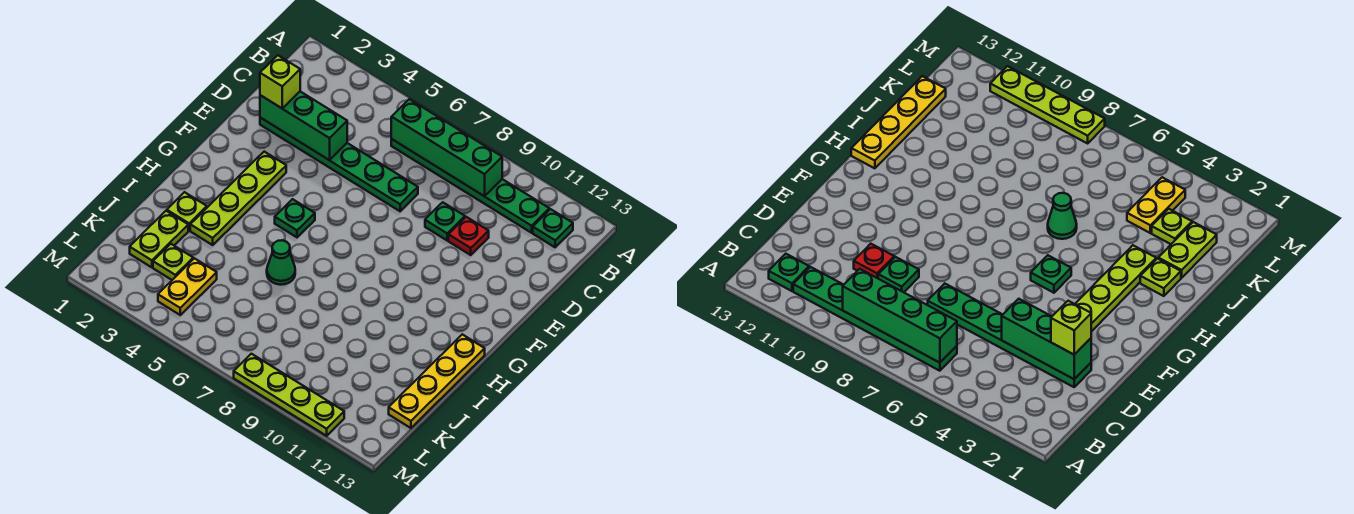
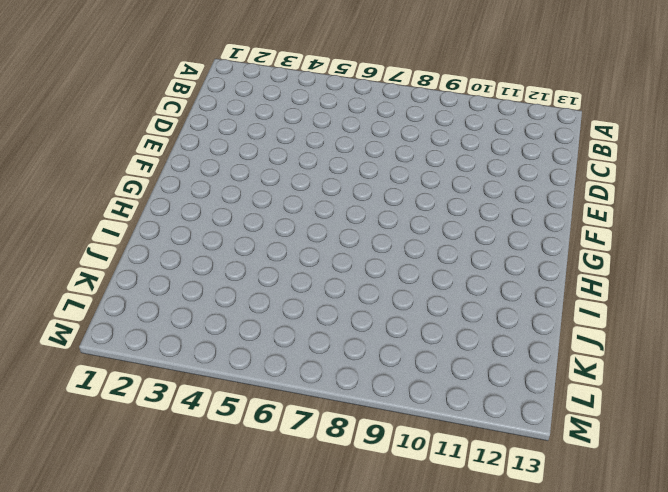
none -> green 1x6 plate [391,139,549,233]
none -> green 1x1 plate [533,209,573,247]
none -> green 1x6 plate [260,118,418,211]

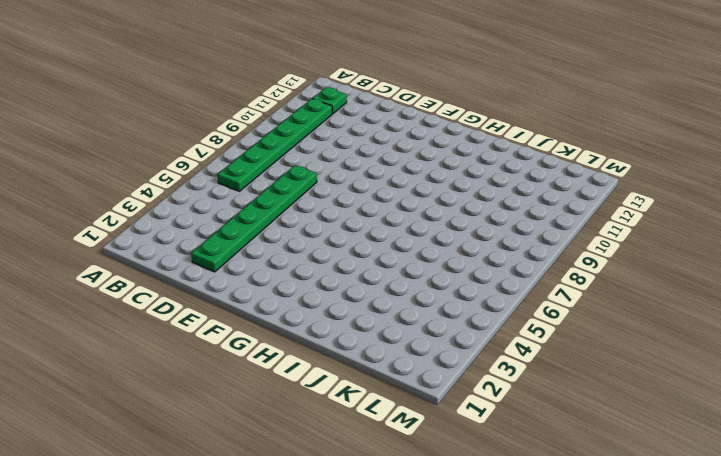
none -> green 1x1 plate [425,202,465,240]
none -> red 1x1 plate [448,217,489,255]
none -> lime 1x4 plate [190,152,286,245]

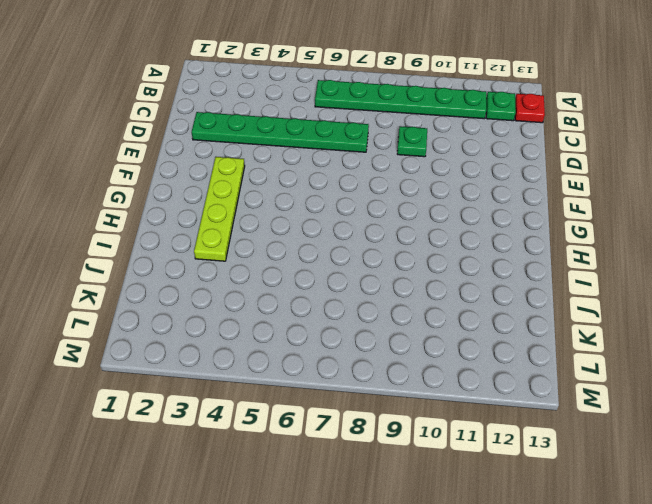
red 1x1 plate [515,94,545,123] -> red 1x1 plate moved to [448,217,489,255]
none -> green 1x1 plate [275,199,315,237]
none -> yellow 1x4 plate [389,334,485,428]
none -> lime 1x1 plate [167,192,207,230]

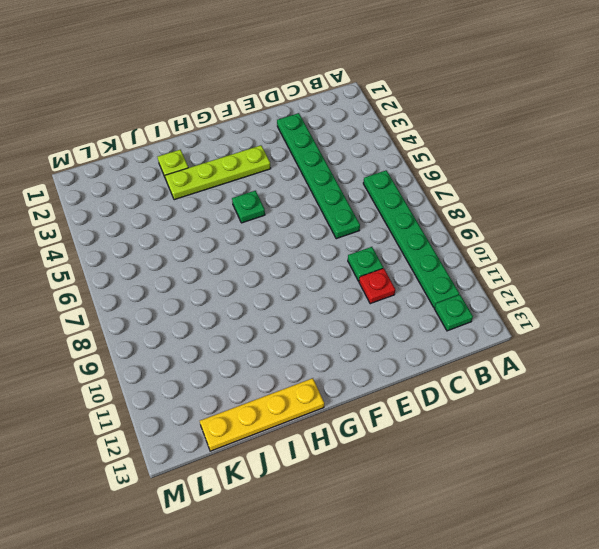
none -> green 1x1 cone [267,240,295,285]
none -> lime 1x2 plate [130,211,188,267]
none -> lime 1x1 plate [153,244,193,280]

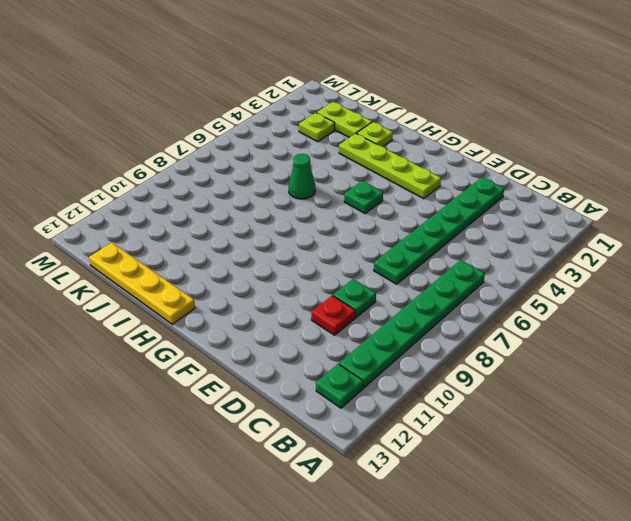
none -> yellow 1x2 plate [158,258,217,315]
none -> lime 1x4 plate [234,354,344,436]
none -> green 1x4 brick [391,99,502,196]

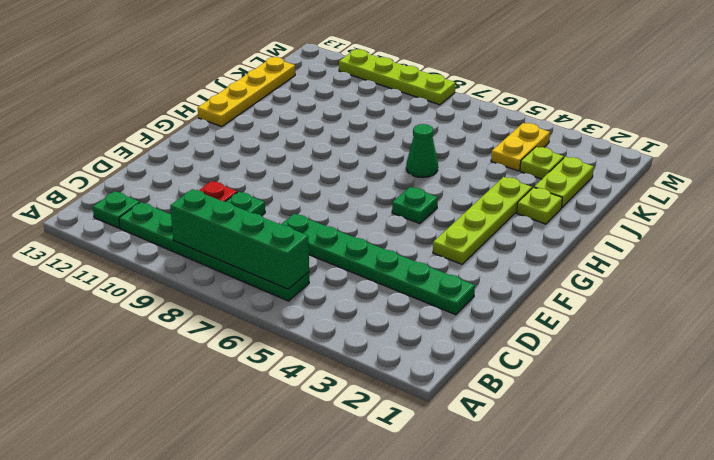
none -> green 1x3 brick [260,92,347,160]
none -> lime 1x1 brick [260,55,300,109]

